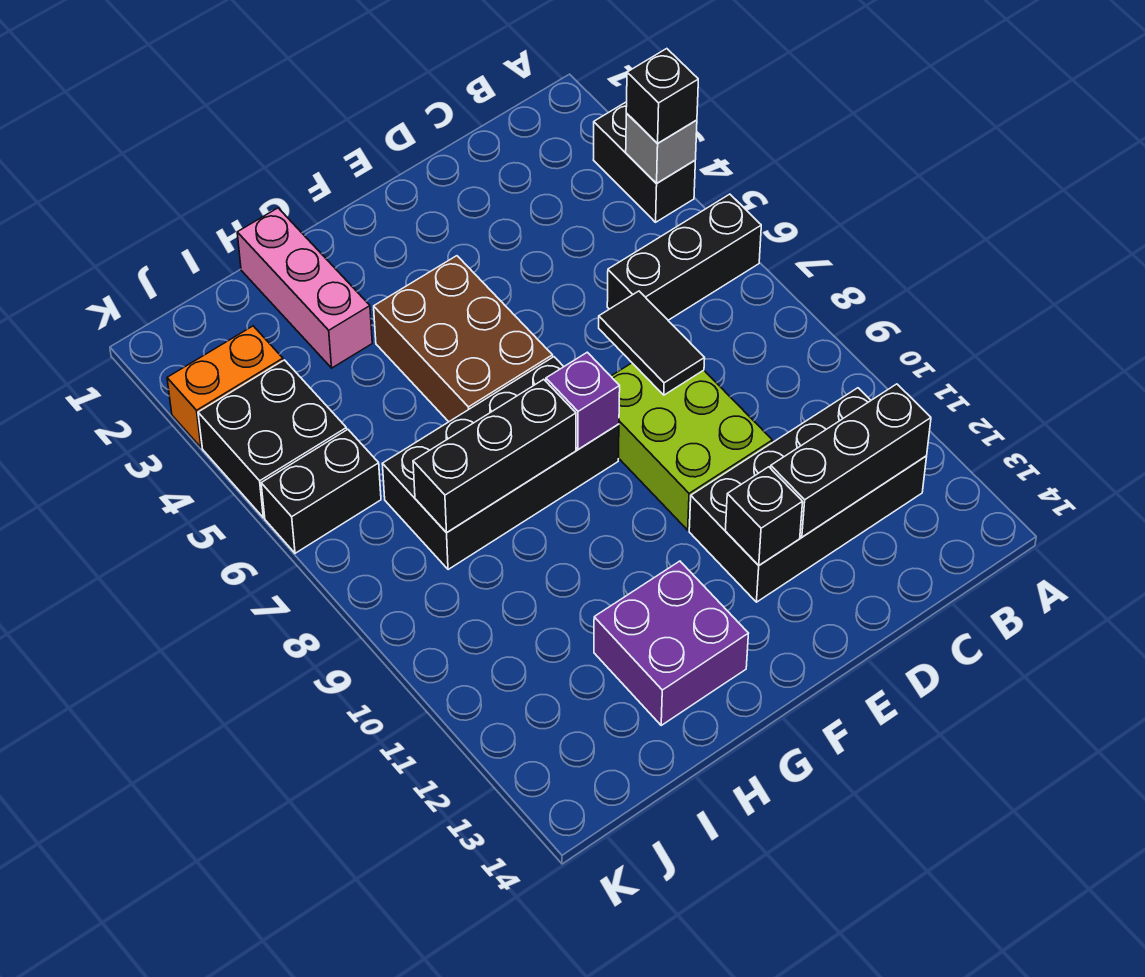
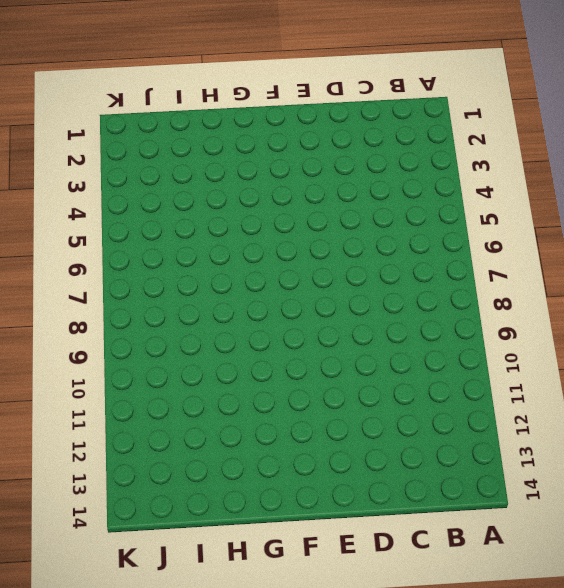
none -> black 1x2 brick [594,102,695,222]
none -> black 1x3 brick [607,194,761,320]
none -> black 2x4 brick [689,388,927,602]

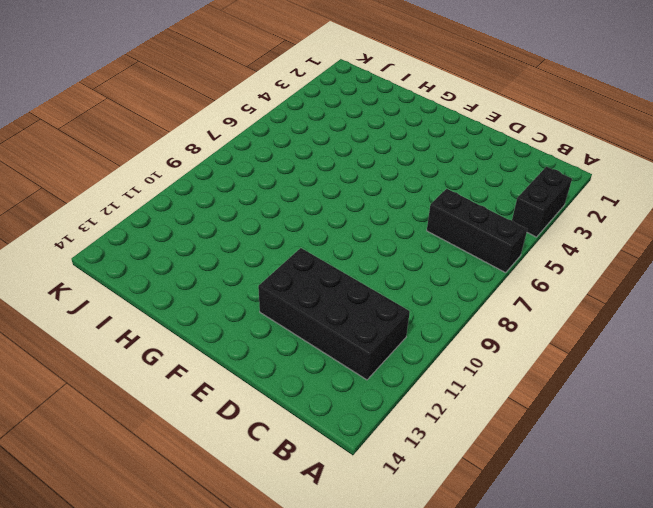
none -> lime 2x3 brick [611,363,772,530]
none -> brown 2x3 brick [374,256,553,422]
none -> black 2x4 brick [382,357,619,570]

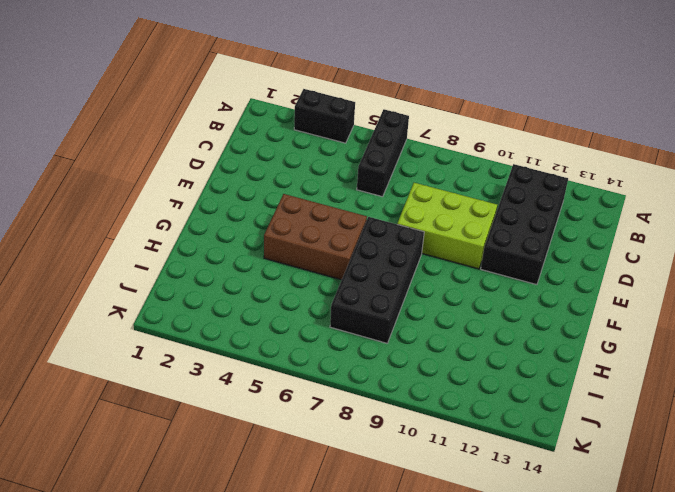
none -> purple 2x2 brick [594,561,748,725]
none -> pink 1x3 brick [237,208,372,368]
none -> orange 1x2 brick [167,326,283,448]

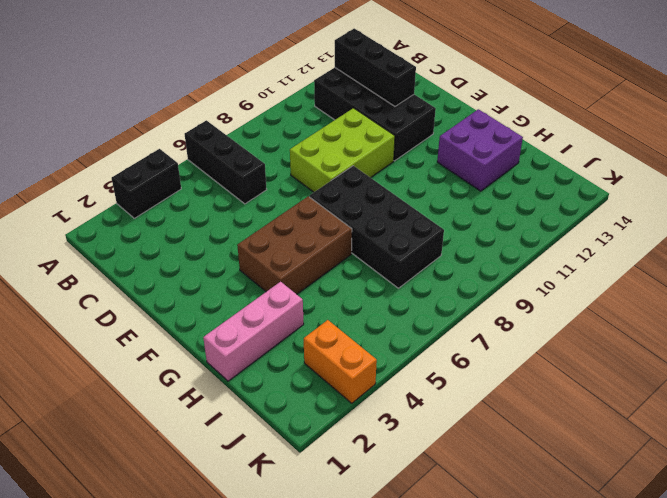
none -> black 2x2 brick [198,360,347,518]
none -> black 1x2 brick [261,430,381,553]
none -> grey 1x1 brick [626,113,697,183]

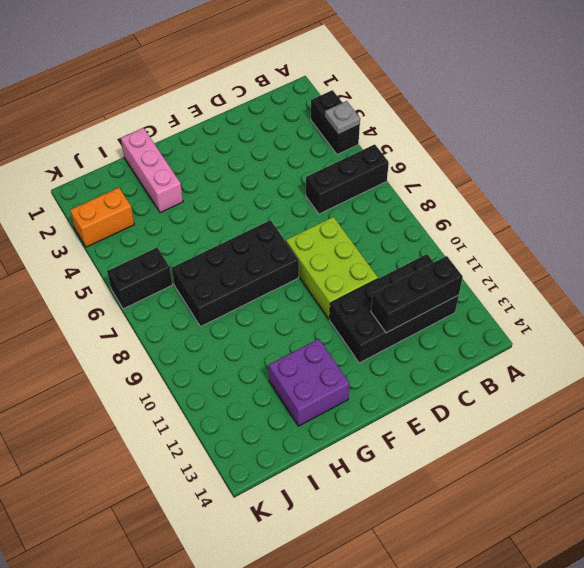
grey 1x1 plate [325,101,360,135] -> grey 1x1 brick [626,113,697,183]
none -> brown 2x3 brick [374,256,553,422]
none -> black 2x2 brick [198,360,347,518]
none -> black 1x2 tile [599,291,705,395]

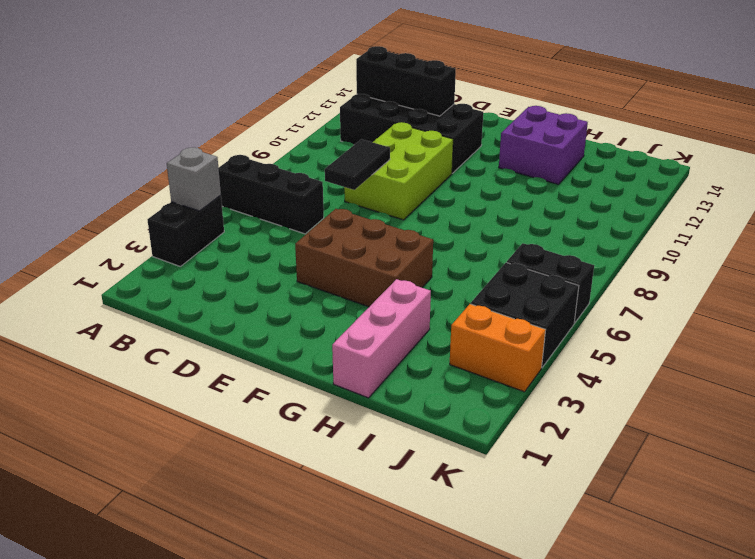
brown 2x3 brick [295,209,433,307] -> brown 2x3 brick turned to [374,256,553,422]
none -> black 2x4 brick [382,357,619,570]
none -> black 1x1 brick [725,467,803,565]
none -> purple 1x1 brick [546,352,620,449]

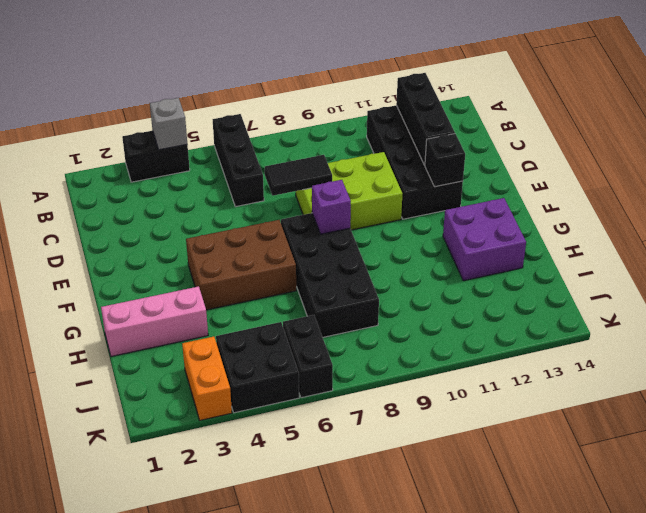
none -> black 1x3 brick [413,379,576,533]
none -> black 1x1 brick [626,49,698,143]

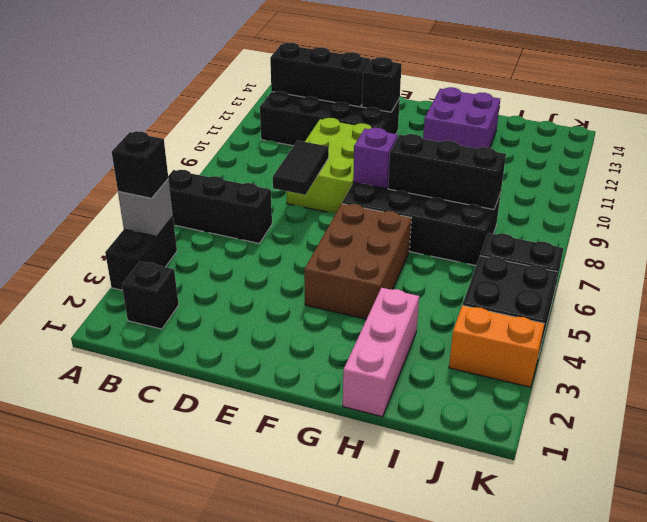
black 1x1 brick [122,261,179,329] -> none

